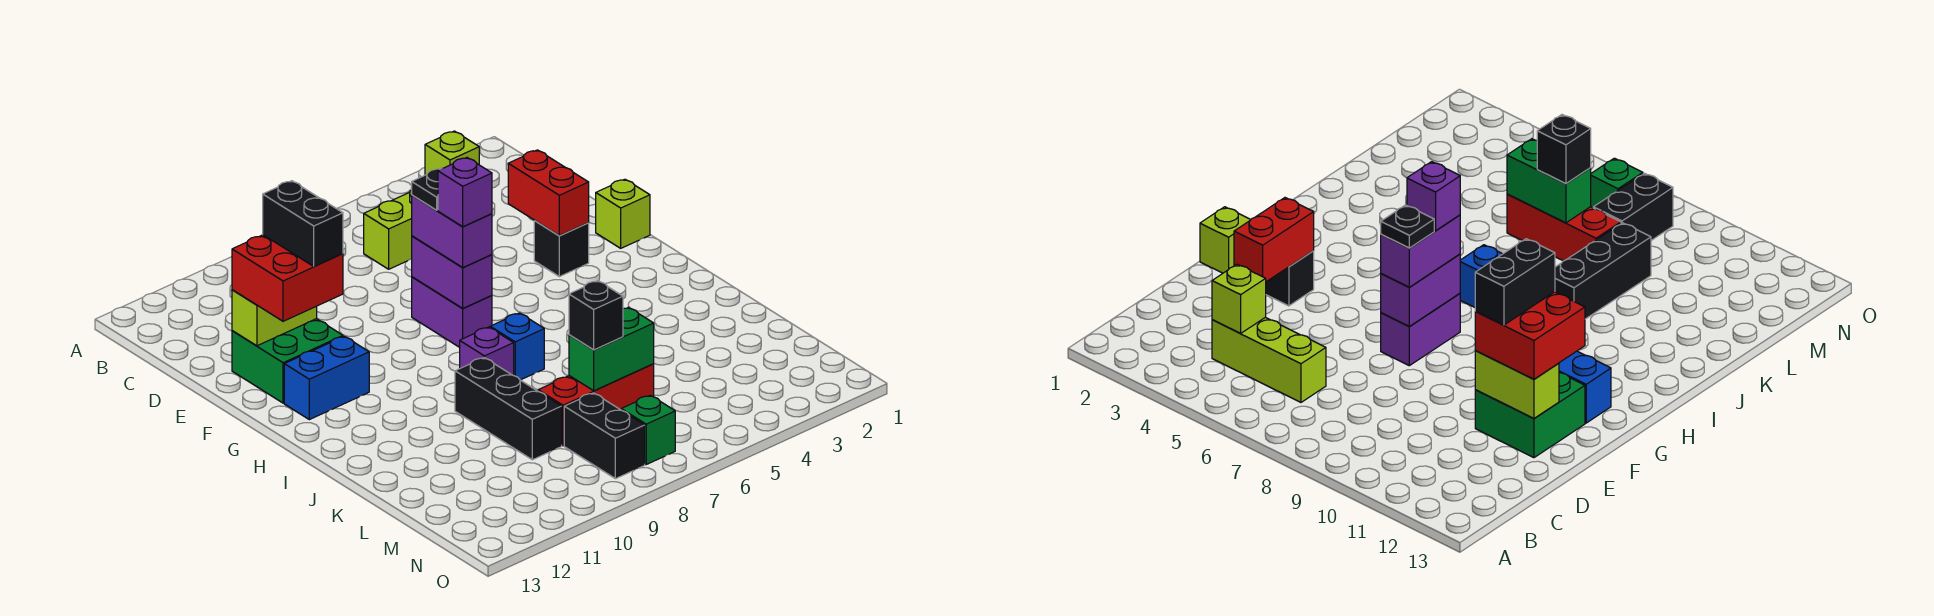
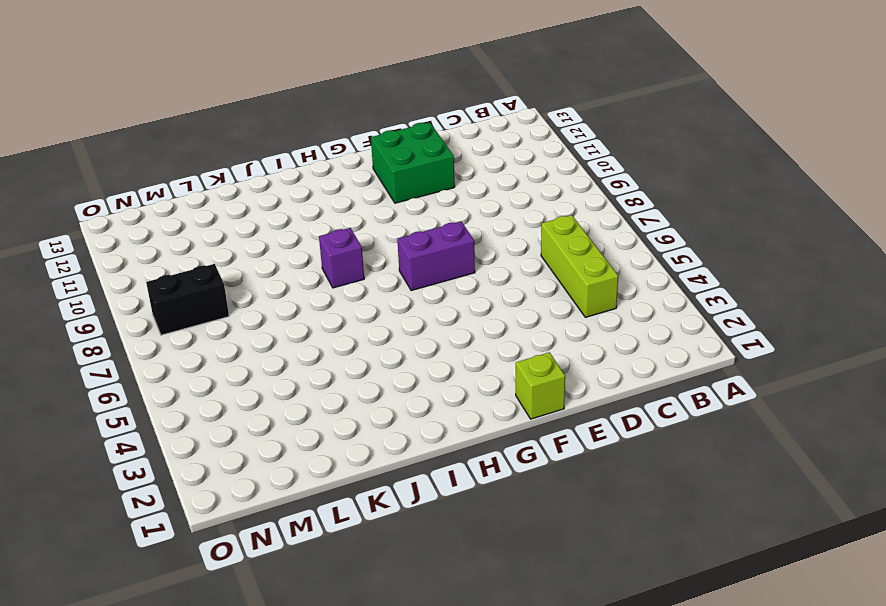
none -> black 1x1 brick [534,221,589,277]
none -> blue 1x2 brick [284,336,369,420]
none -> blue 1x1 brick [490,313,544,380]

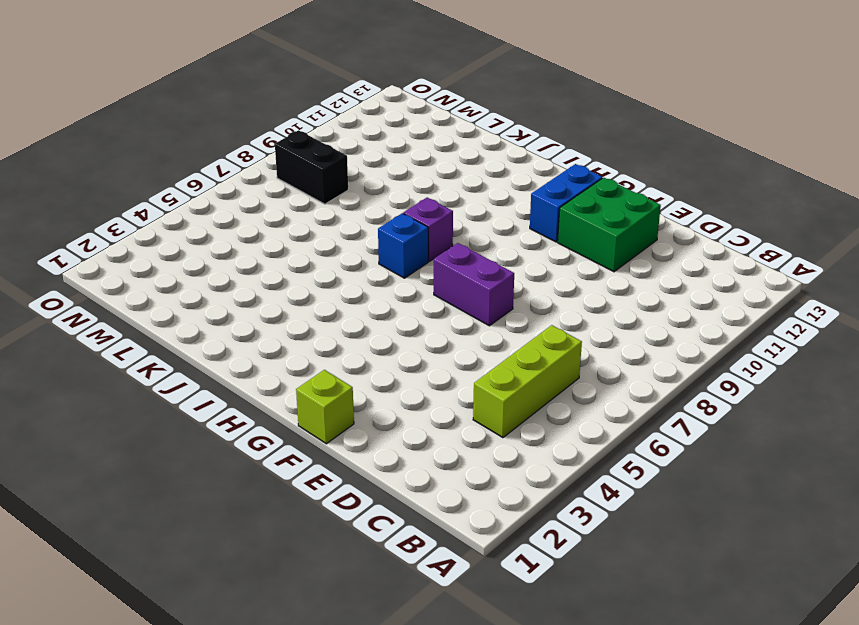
none -> black 1x1 brick [534,221,589,277]
none -> black 1x3 brick [455,358,562,460]
none -> red 1x3 brick [538,364,654,446]

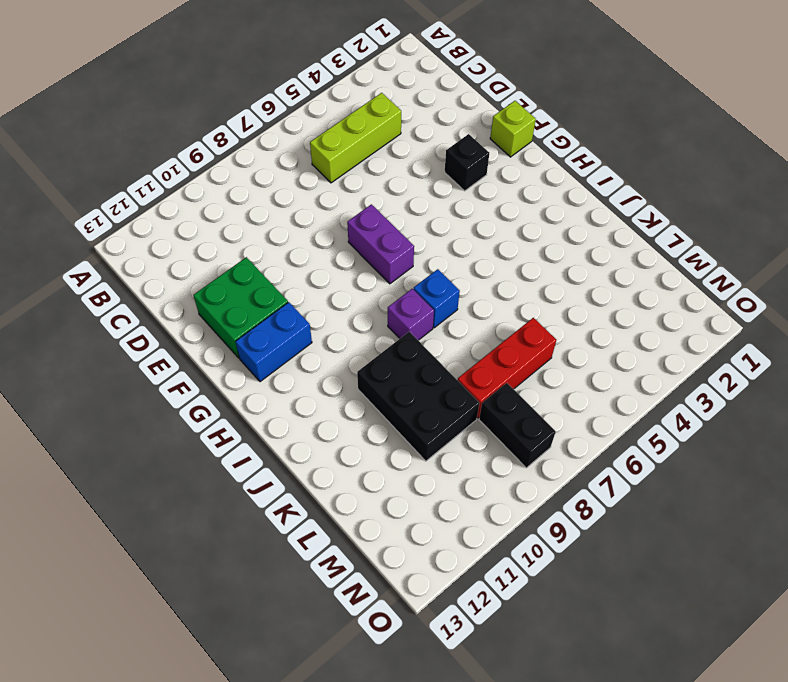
black 2x3 brick [357,332,479,461] -> black 1x3 brick [455,358,562,460]
none -> green 1x1 brick [621,395,675,464]
none -> lime 1x1 brick [425,131,479,175]
none -> red 1x2 brick [508,150,589,236]

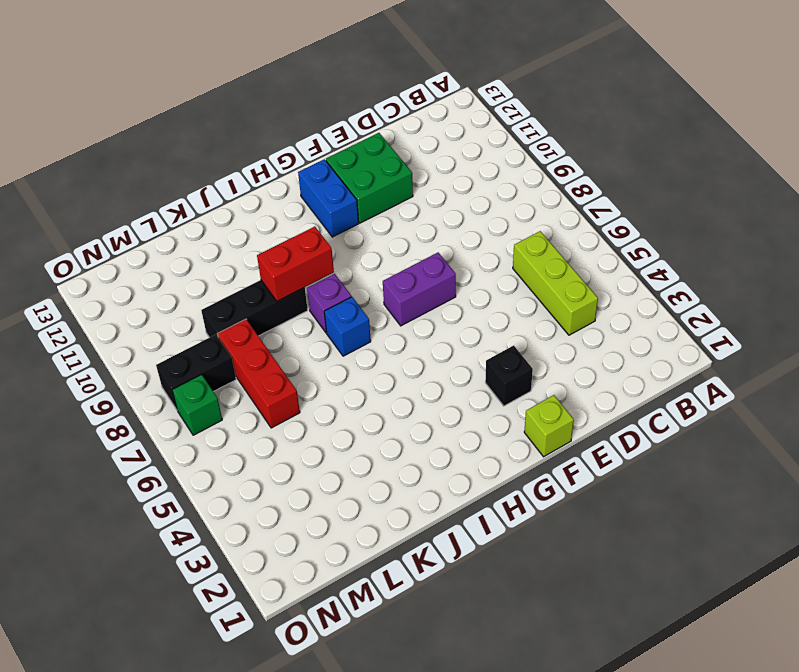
red 1x2 brick [257,227,334,301] -> red 1x2 brick moved to [508,150,589,236]
none -> lime 1x1 brick [425,131,479,175]
none -> lime 1x2 brick [232,290,317,346]
none -> purple 1x2 brick [412,236,492,308]

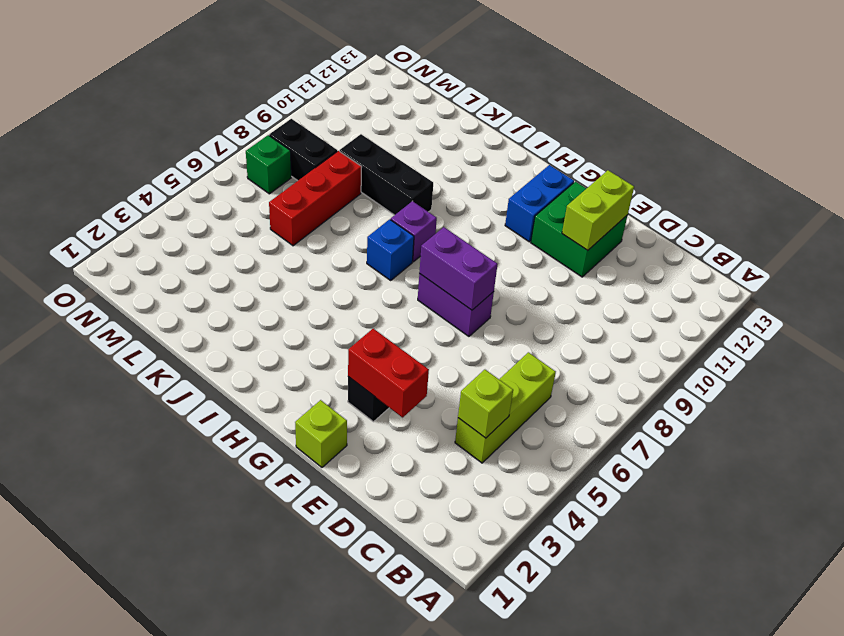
none -> green 1x2 brick [569,307,654,391]
none -> red 2x2 brick [232,235,343,321]
none -> purple 1x2 brick [412,195,492,268]

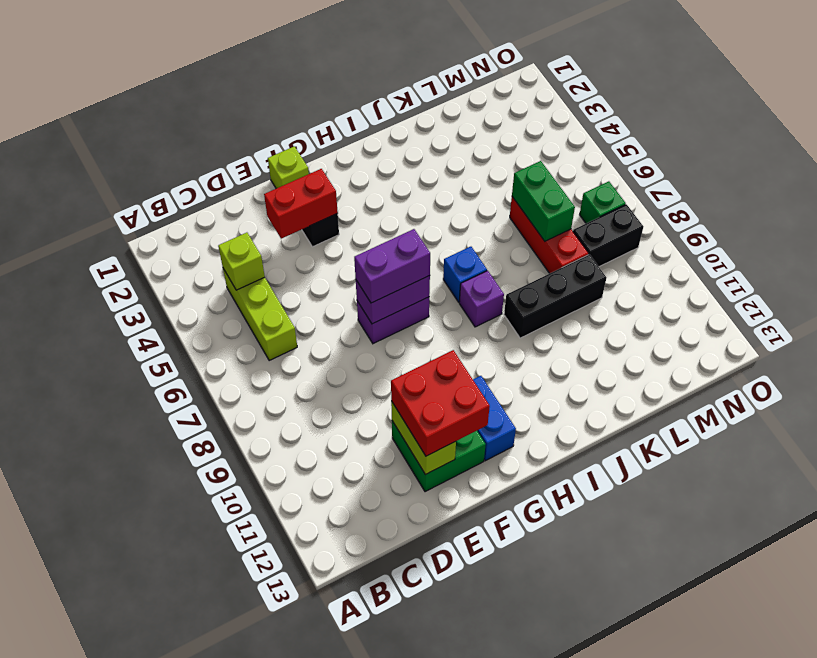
none -> black 1x1 brick [569,281,623,350]
none -> black 1x2 brick [263,181,343,266]
none -> black 1x1 plate [412,168,441,210]

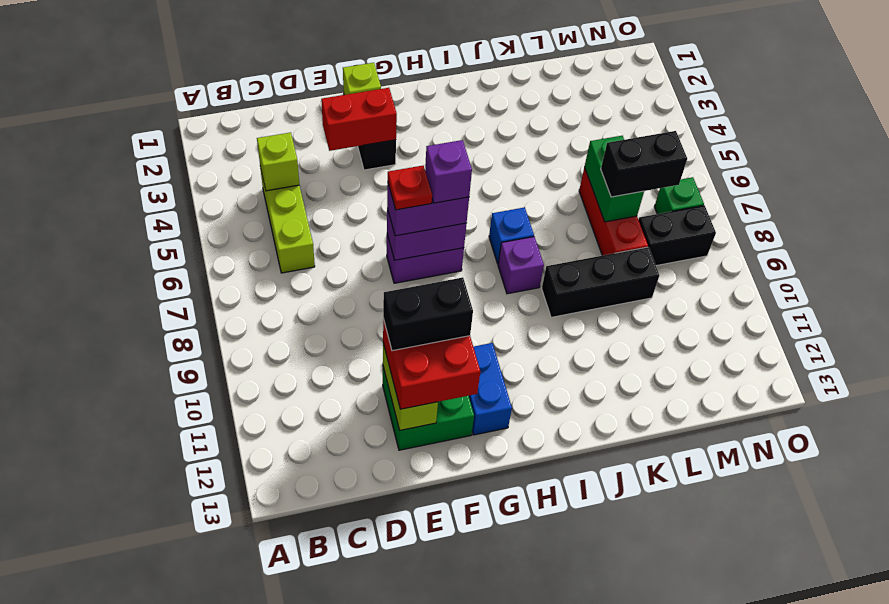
red 1x1 plate [388,165,432,210] -> black 1x1 plate [412,168,441,210]
black 1x2 brick [601,131,687,197] -> black 1x1 brick [569,281,623,350]

